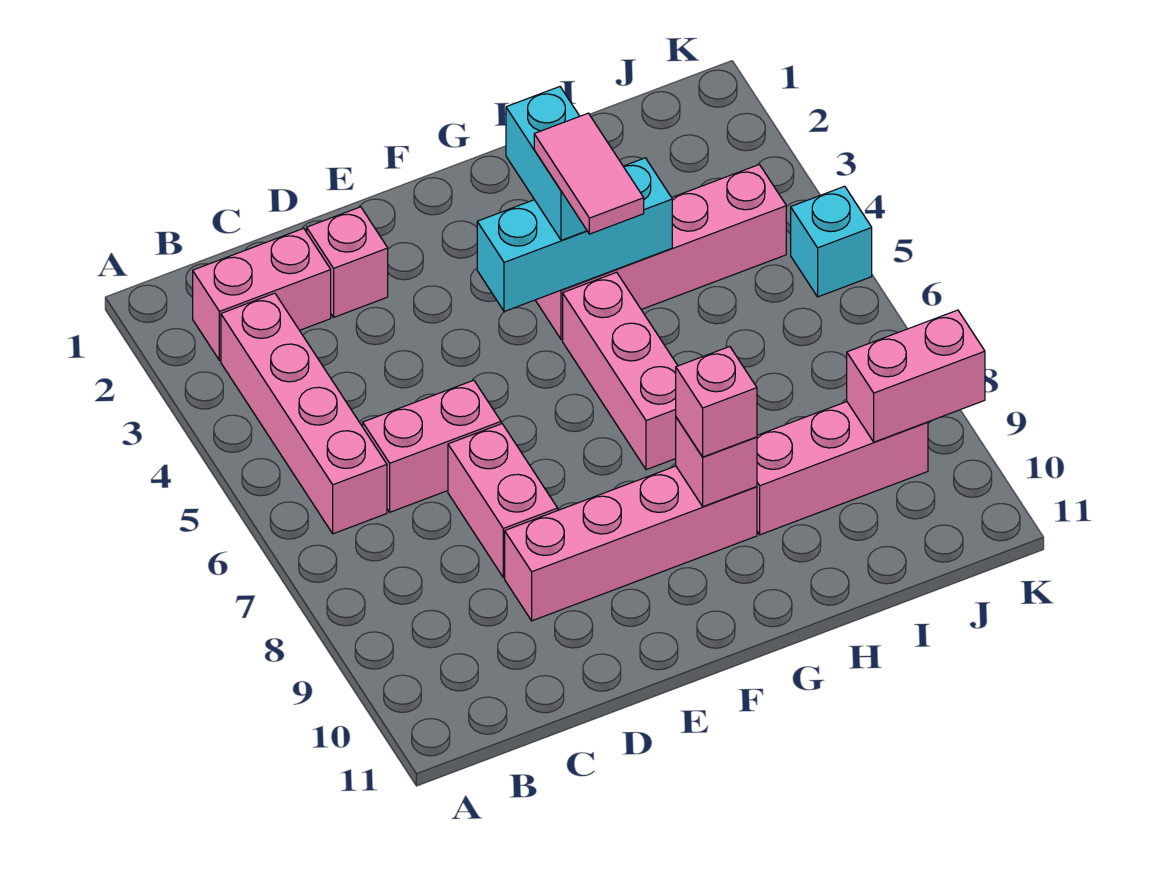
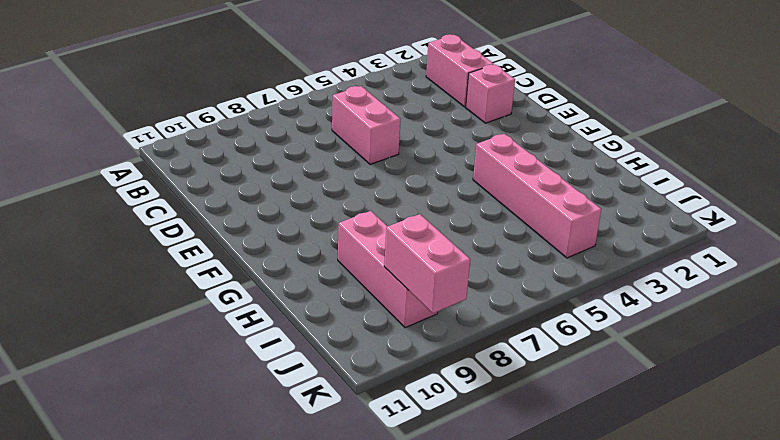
none -> pink 1x4 brick [221,293,387,534]
none -> pink 1x2 brick [448,424,558,577]
none -> pink 1x4 brick [505,466,757,621]

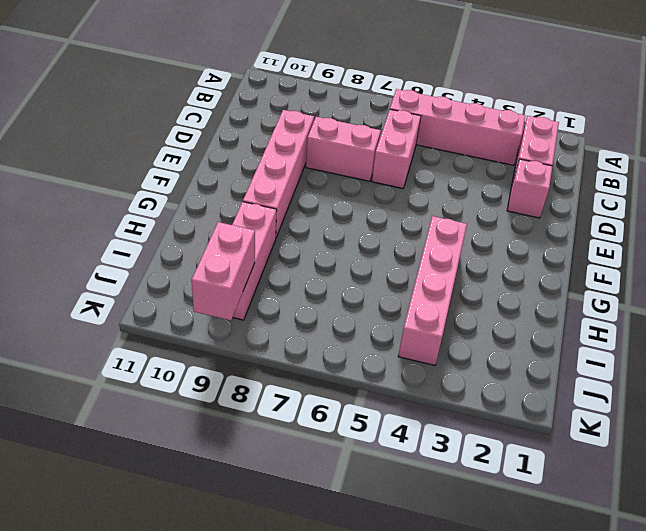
none -> pink 1x3 brick [563,272,678,470]
none -> cyan 1x1 brick [791,186,872,297]
none -> cyan 1x3 brick [477,158,672,312]

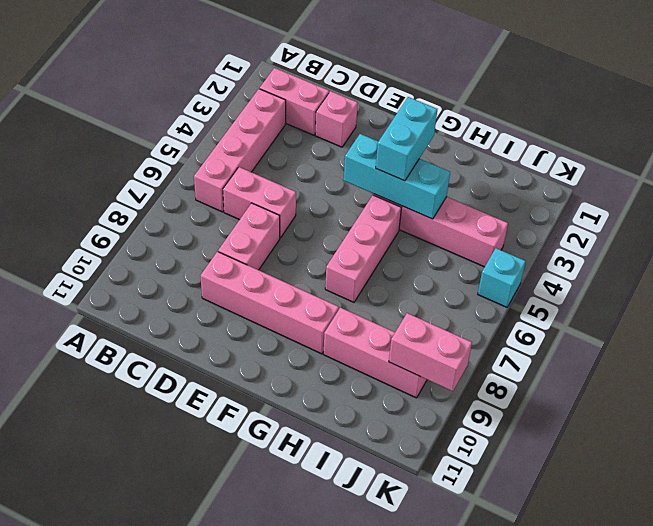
none -> pink 1x1 brick [676,417,757,507]
none -> pink 1x1 brick [676,347,757,457]
none -> pink 1x2 tile [534,113,644,234]

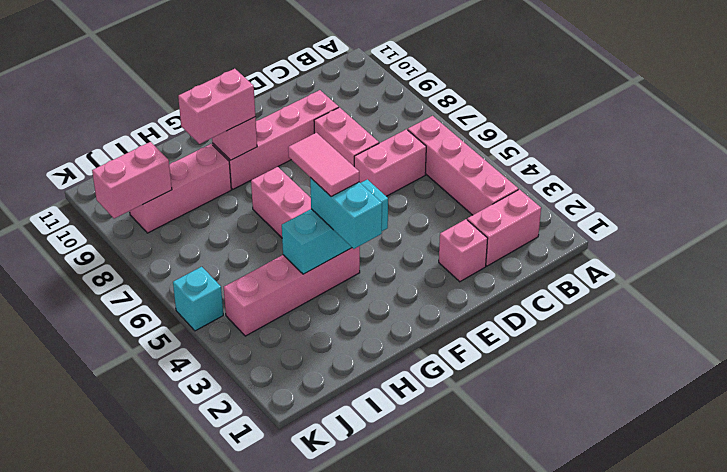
pink 1x2 brick [178,69,255,144] -> pink 1x1 brick [676,347,757,457]

